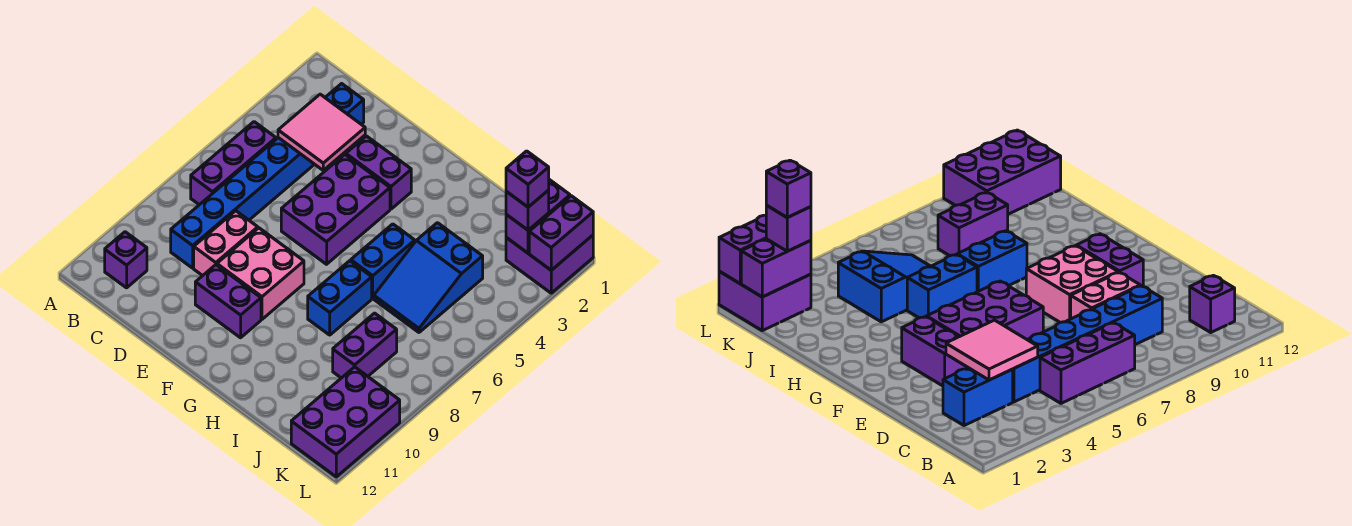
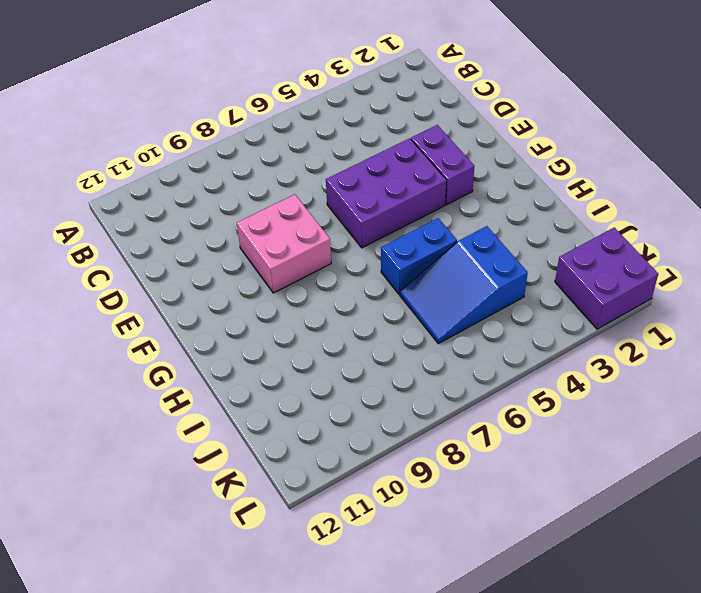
none -> purple 1x3 brick [191,122,276,205]
none -> purple 1x1 brick [105,232,147,288]
none -> blue 1x2 brick [325,84,364,124]

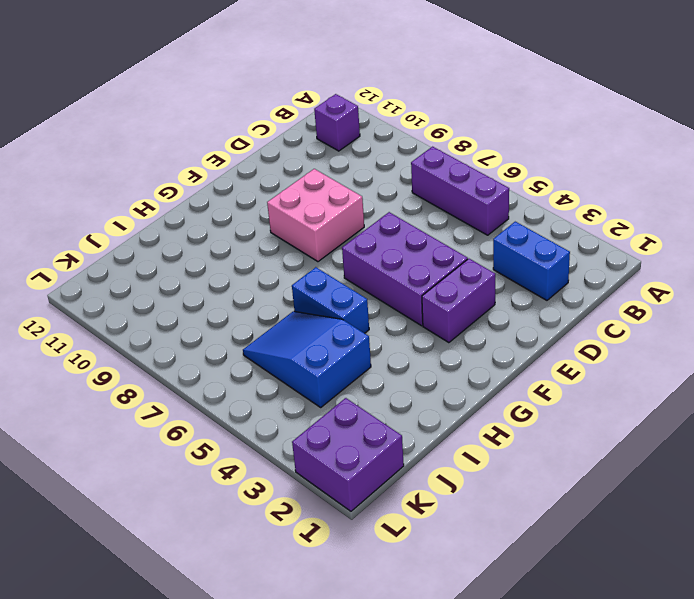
none -> blue 1x6 brick [171,138,314,268]
none -> pink 1x2 brick [194,211,258,276]
none -> purple 1x2 brick [195,265,261,338]

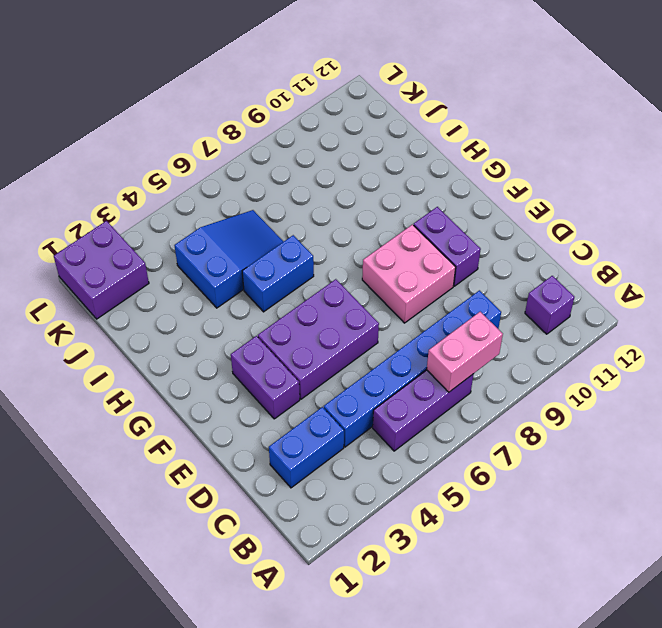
pink 1x2 brick [427,312,503,392] -> pink 1x2 brick moved to [194,211,258,276]
none -> blue 1x2 brick [308,261,372,335]
none -> purple 1x2 brick [333,313,397,378]
none -> purple 2x3 brick [291,367,400,477]

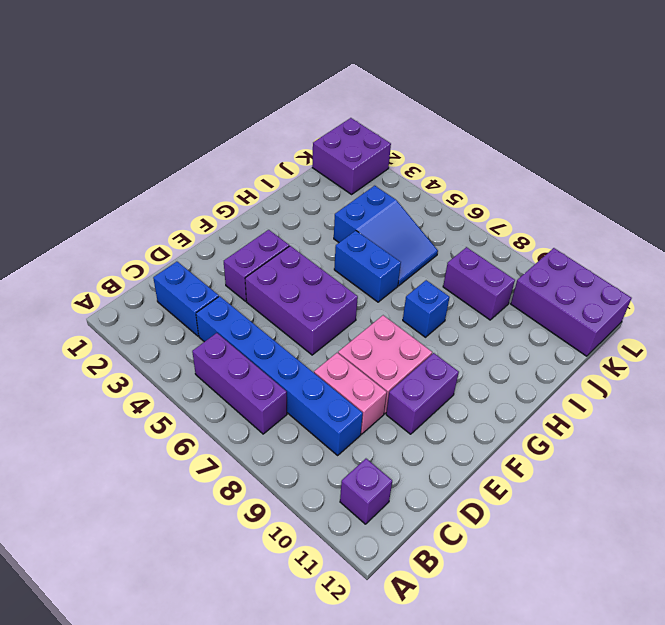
blue 1x1 brick [403,280,450,337] -> blue 1x2 brick [308,261,372,335]
none -> pink 2x2 tile [278,94,365,170]
none -> purple 1x2 brick [506,180,570,253]
none -> purple 1x2 brick [529,196,593,270]

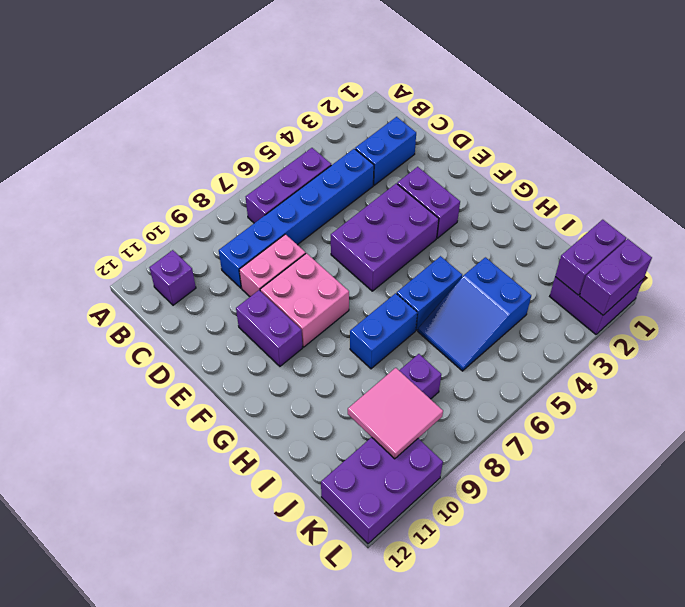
pink 2x2 tile [348,368,443,459] -> pink 2x2 tile moved to [278,94,365,170]
none -> purple 1x1 brick [506,190,549,230]
none -> purple 1x1 brick [506,151,549,207]

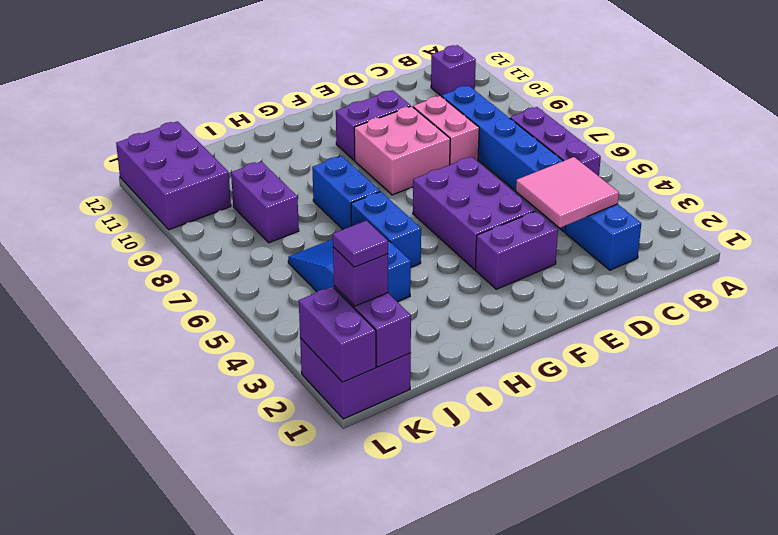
purple 1x1 tile [333,220,388,267] -> purple 1x1 brick [506,151,549,207]

